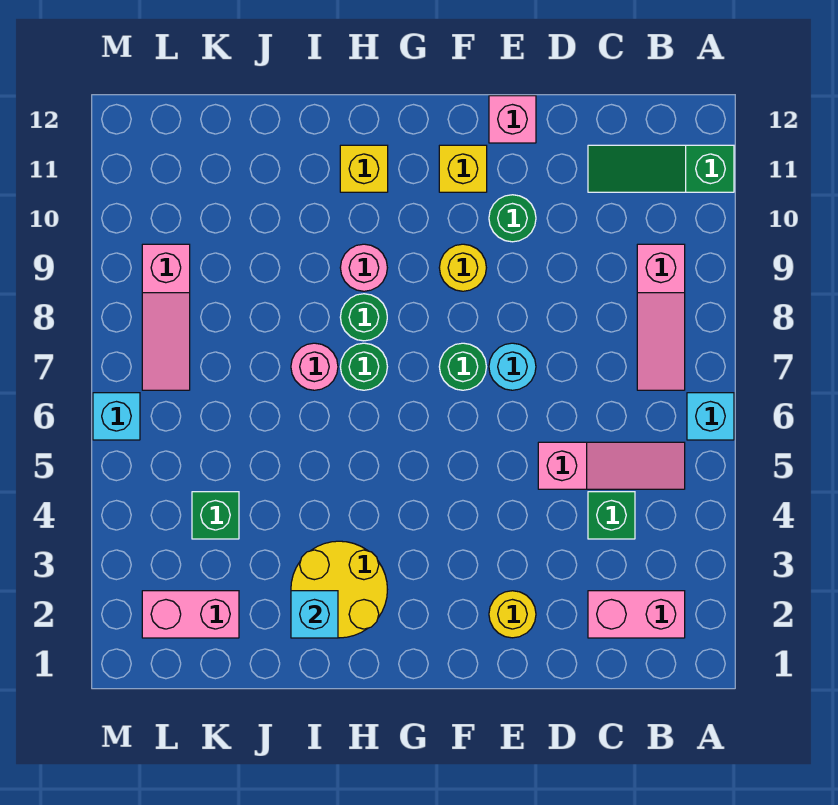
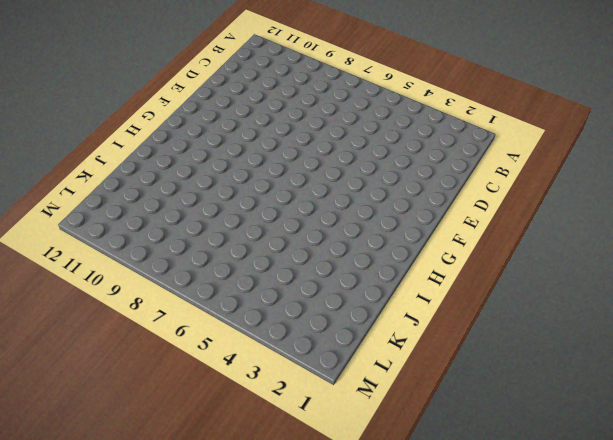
none -> cyan 1x1 brick [687,393,734,440]
none -> green 1x3 slope [588,145,734,192]
none -> pink 1x2 brick [588,591,685,638]

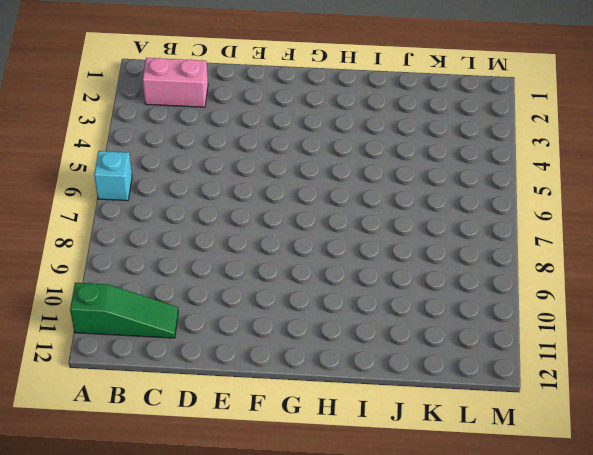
none -> pink 1x3 slope [538,442,685,489]
none -> pink 1x3 slope [637,244,685,390]
none -> green 1x1 brick [588,492,635,539]

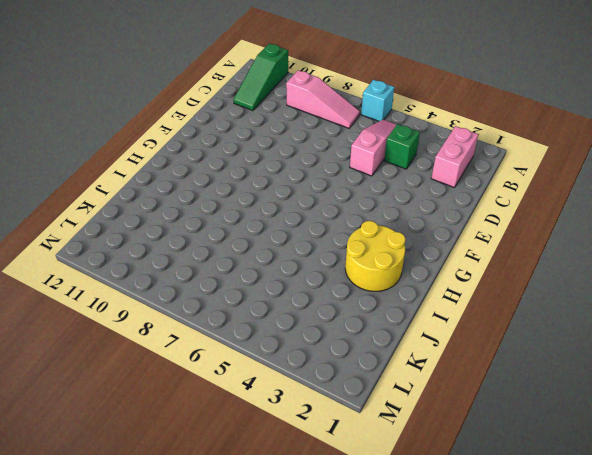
none -> yellow 1x1 round brick [489,591,536,638]
none -> cyan 1x1 round brick [489,343,536,390]
none -> green 1x1 round brick [489,195,536,242]

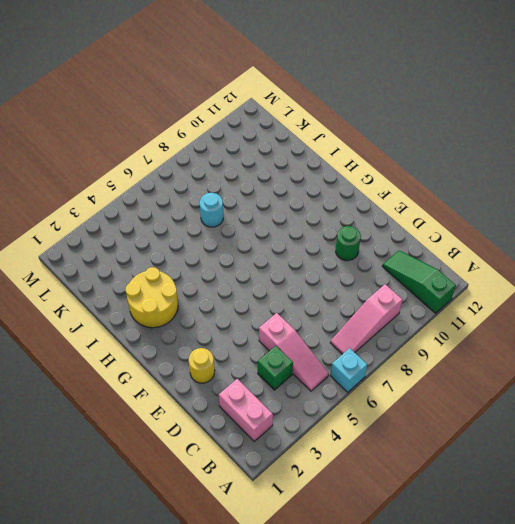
cyan 1x1 round brick [200,193,223,227] -> cyan 1x1 round brick moved to [489,343,536,390]
none -> pink 1x1 brick [489,96,536,143]
none -> green 1x1 round brick [439,343,486,390]
none -> yellow 1x1 round brick [439,244,486,291]

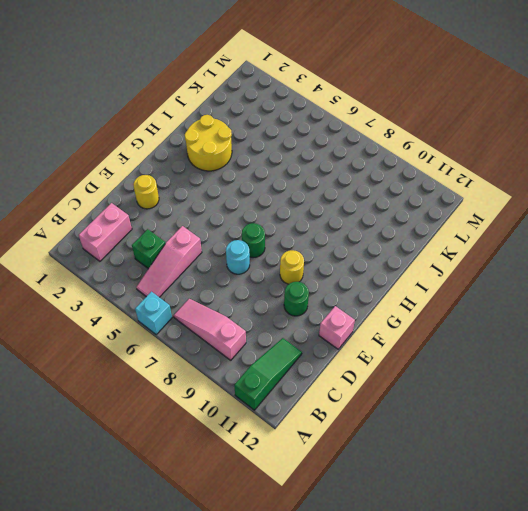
none -> yellow 1x1 brick [439,145,487,192]
none -> green 1x1 round brick [340,343,387,390]
none -> green 1x1 round brick [340,294,387,341]

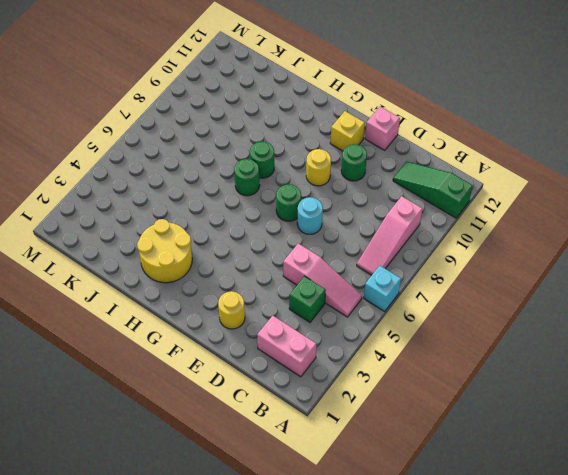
none -> pink 1x1 round brick [340,244,387,291]
none -> yellow 1x1 brick [340,145,388,192]
none -> pink 1x1 round brick [291,343,338,390]

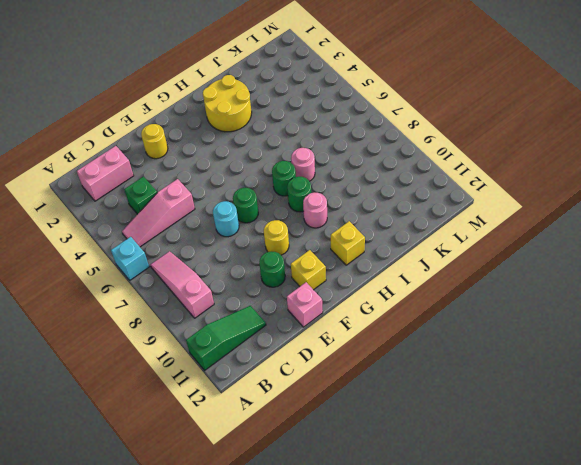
none -> pink 1x2 brick [142,591,239,638]
none -> green 1x1 brick [192,492,239,539]
none -> pink 1x3 slope [142,244,190,390]

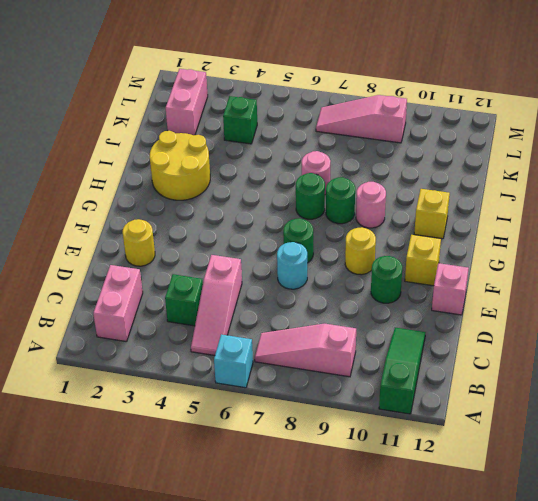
none -> cyan 1x1 brick [93,393,140,440]
none -> cyan 1x1 brick [291,591,338,638]

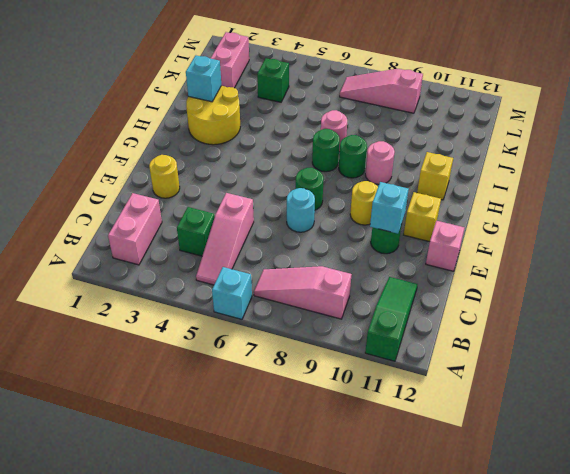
cyan 1x1 brick [370,182,409,234] -> cyan 1x1 brick moved to [93,393,140,440]

